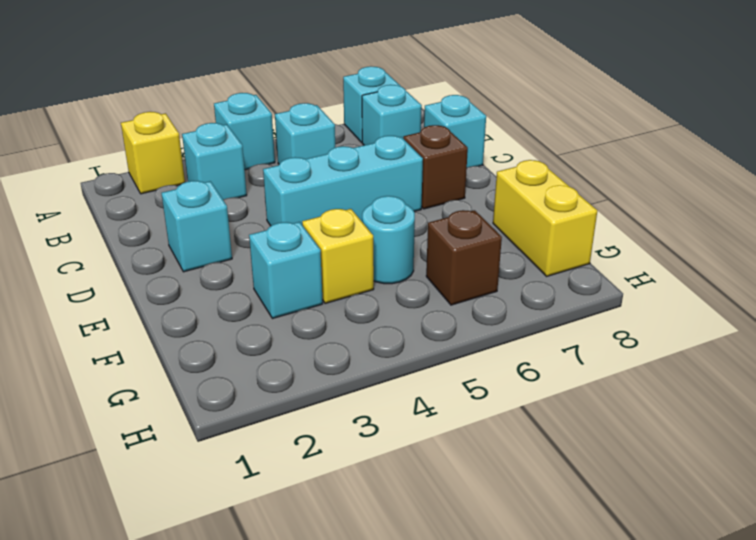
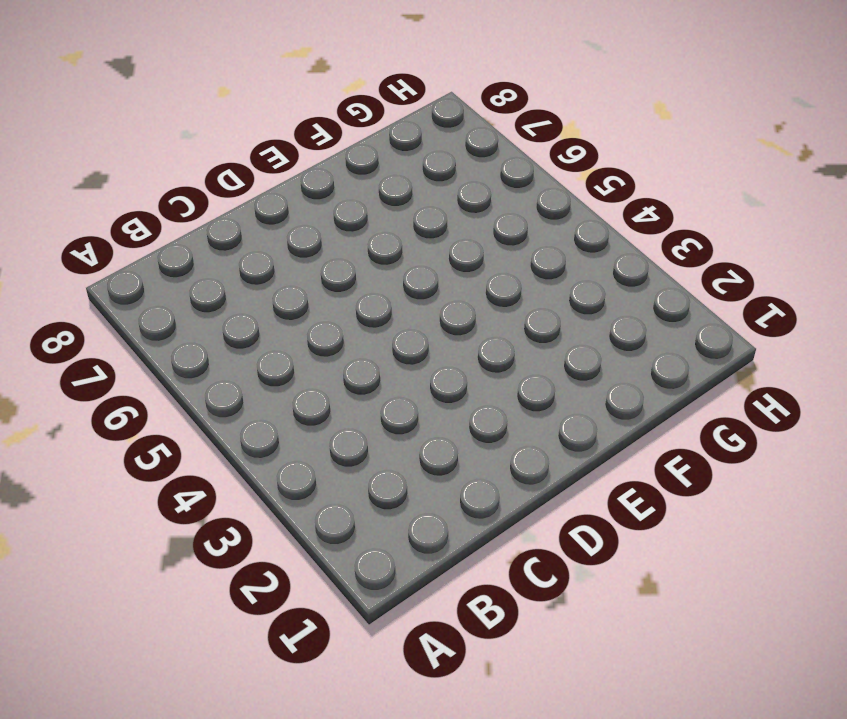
none -> yellow 1x1 brick [121,112,185,194]
none -> cyan 1x1 brick [214,93,275,170]
none -> cyan 1x1 brick [343,66,400,142]

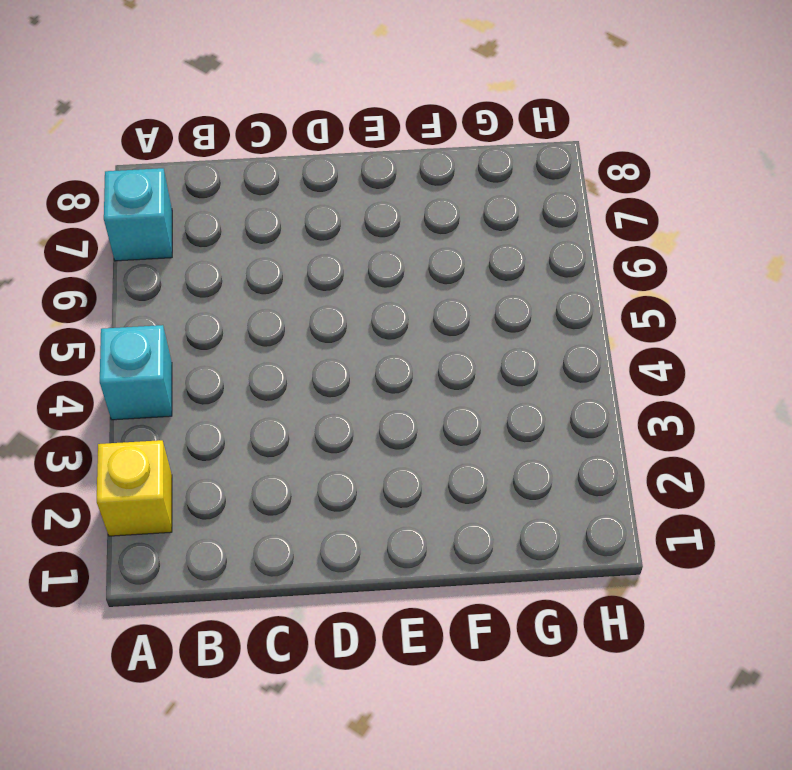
none -> cyan 1x1 brick [182,123,247,199]
none -> cyan 1x1 brick [275,103,335,164]
none -> cyan 1x1 brick [362,85,422,145]

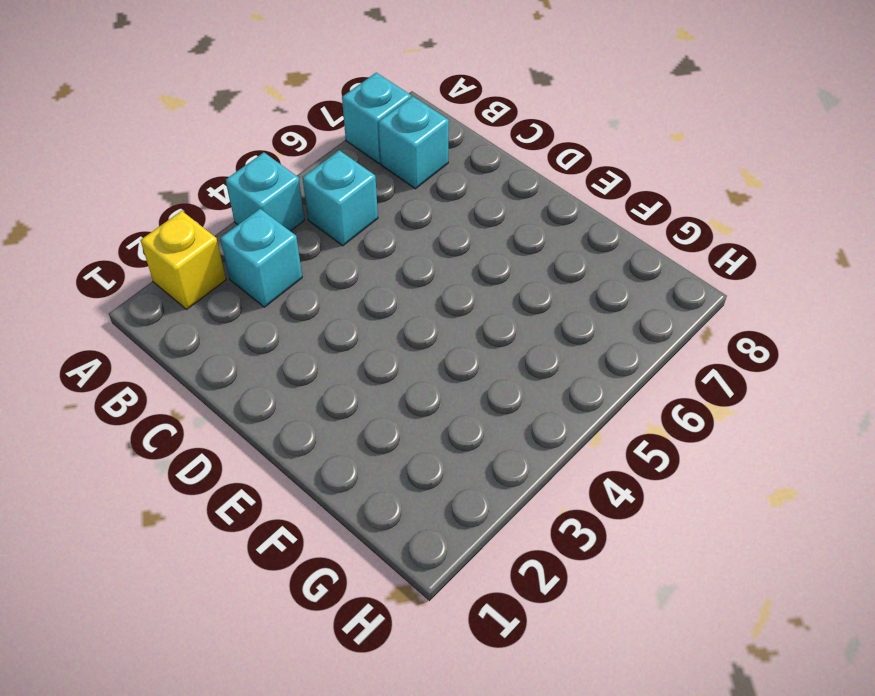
none -> cyan 1x1 brick [424,95,486,167]
none -> cyan 1x1 brick [161,181,232,272]
none -> cyan 1x3 brick [263,136,423,226]

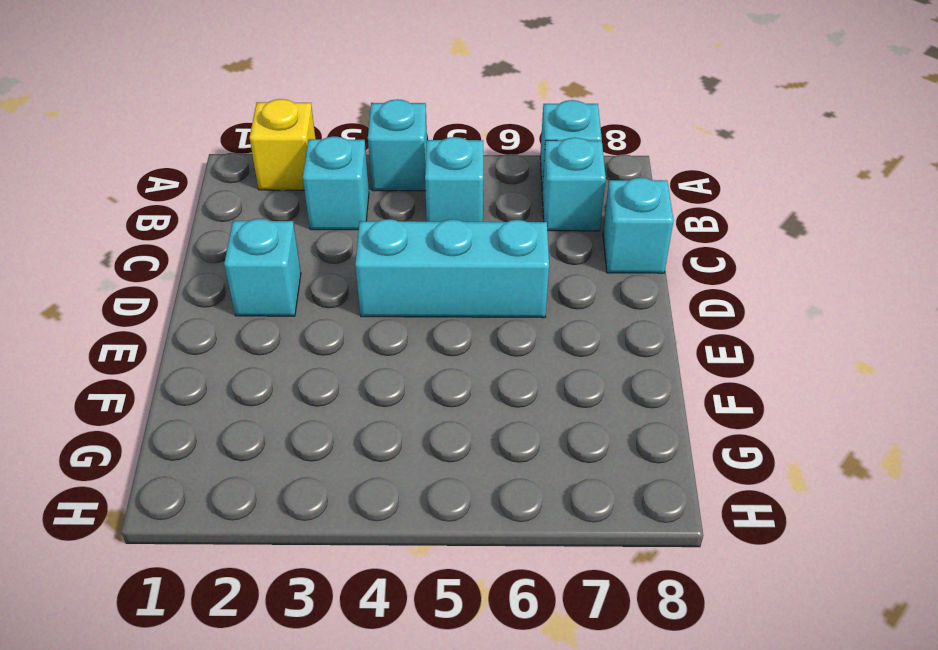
none -> brown 1x1 brick [403,125,468,209]
none -> cyan 1x1 brick [249,222,323,319]
none -> yellow 1x1 brick [302,209,374,304]

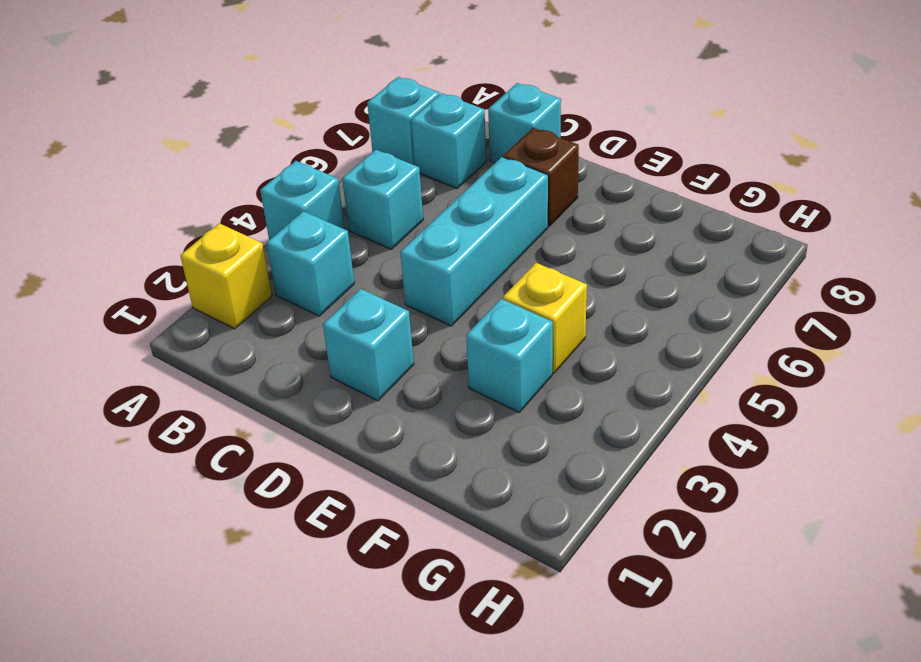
none -> cyan 1x1 round brick [362,196,415,284]
none -> yellow 1x2 brick [493,160,597,276]
none -> brown 1x1 brick [426,210,502,305]

